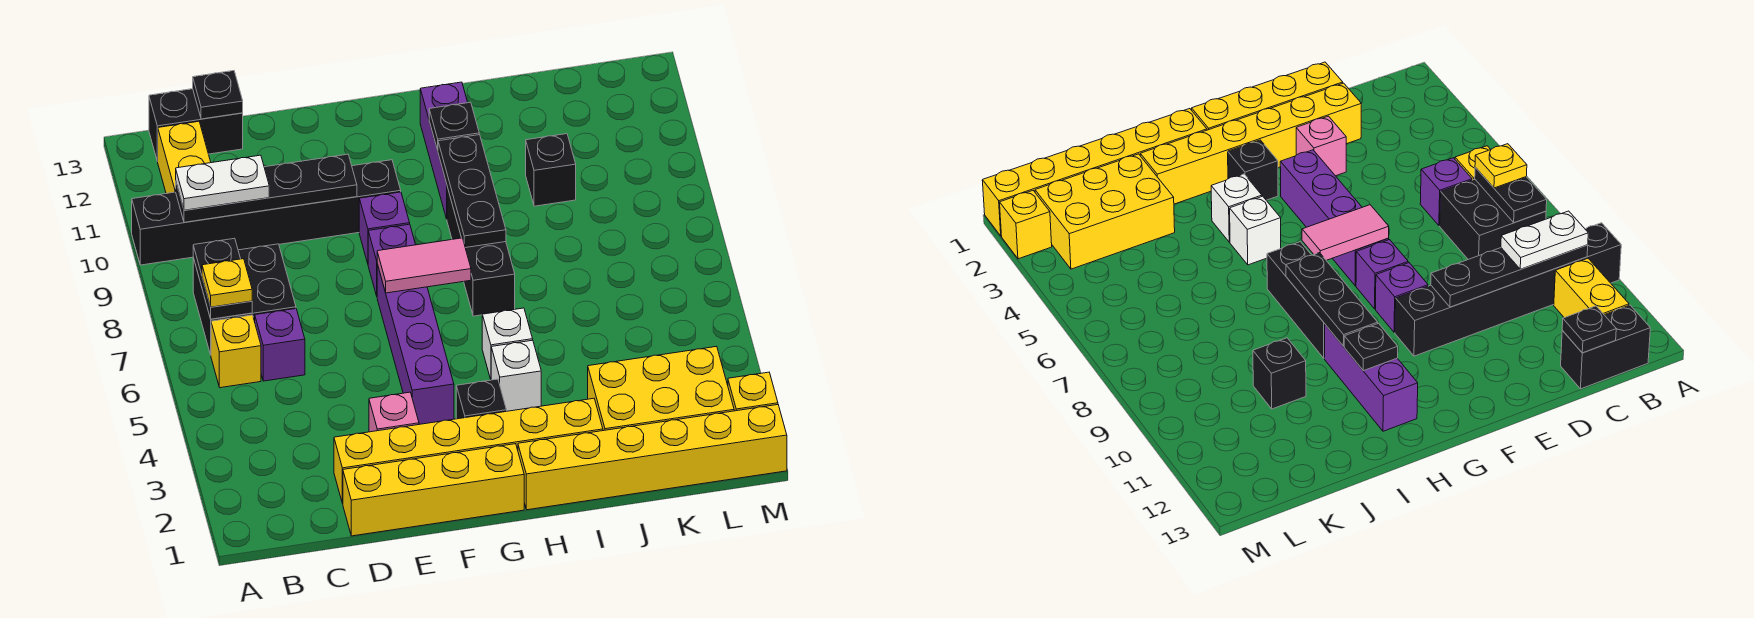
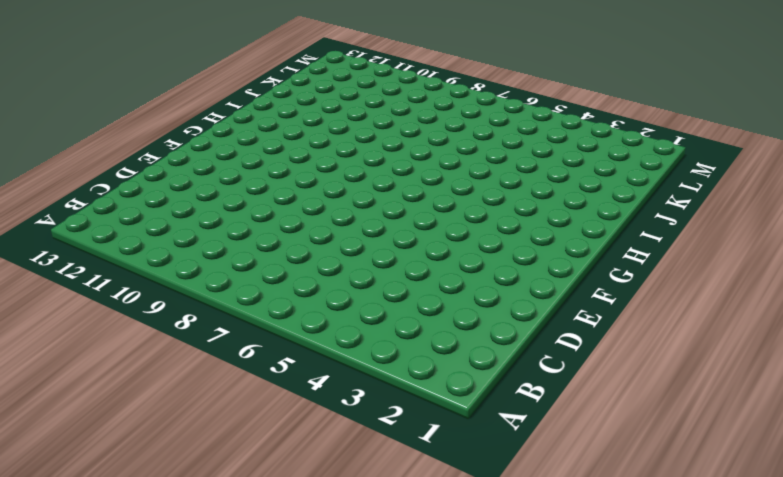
none -> black 1x6 brick [132,160,401,265]
none -> yellow 1x1 brick [211,315,261,388]
none -> black 2x2 brick [193,244,296,355]

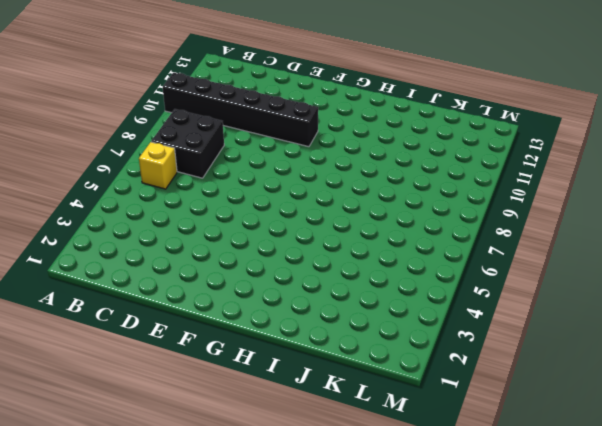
none -> yellow 1x2 brick [158,121,211,193]
none -> black 1x2 brick [149,89,243,161]
none -> purple 1x1 brick [255,309,305,381]

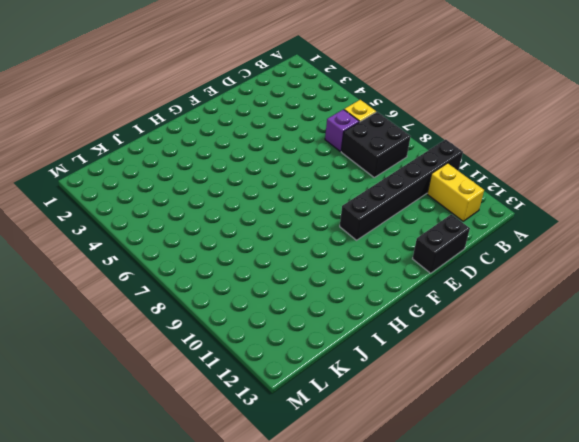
black 1x2 brick [413,214,470,273] -> black 1x2 brick moved to [149,89,243,161]
none -> yellow 1x4 brick [343,444,524,536]
none -> yellow 1x6 brick [334,398,603,503]
none -> pink 1x1 brick [369,392,419,432]

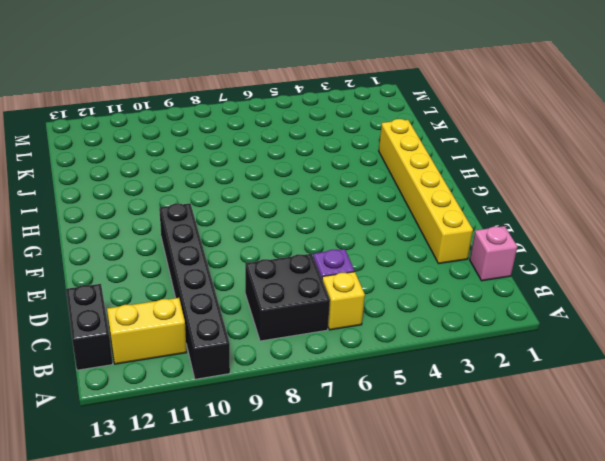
pink 1x1 brick [470,226,517,281] -> pink 1x1 brick moved to [369,392,419,432]
none -> yellow 1x4 brick [343,444,524,536]
none -> purple 1x4 brick [377,264,454,424]
none -> purple 1x1 brick [368,224,416,296]

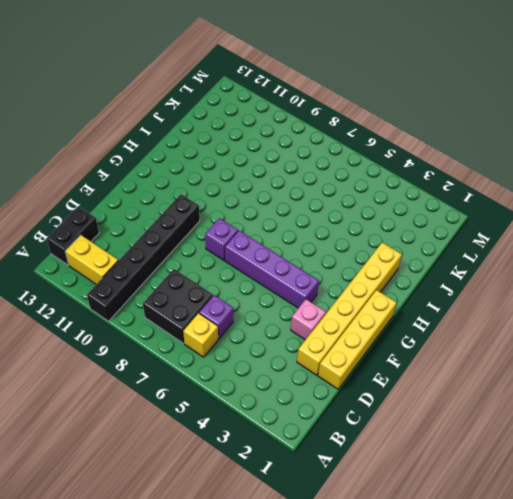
none -> purple 1x1 brick [359,192,410,263]
none -> black 1x1 brick [456,379,507,419]
none -> yellow 1x6 brick [518,405,787,510]

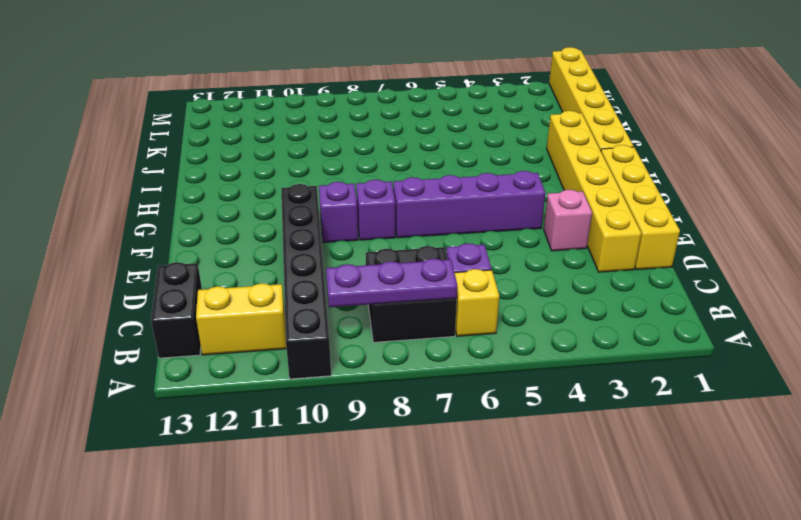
purple 1x3 plate [326,259,457,307] -> black 1x2 plate [193,238,252,319]
none -> black 1x1 brick [456,379,507,419]
none -> white 1x1 brick [491,340,541,411]
none -> white 1x1 brick [482,308,533,379]

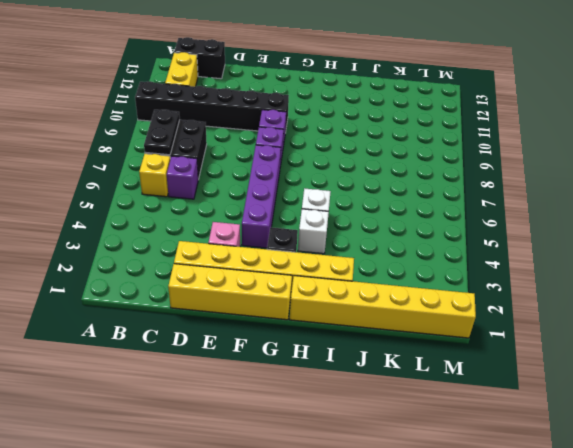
none -> black 1x3 brick [447,187,515,316]
none -> purple 1x3 brick [420,82,468,219]
none -> yellow 2x3 brick [588,346,734,431]

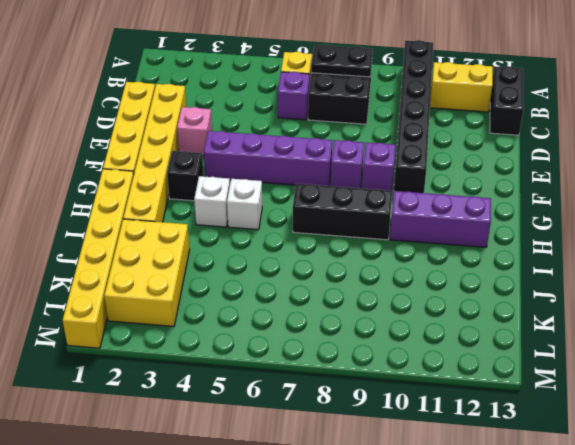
none -> black 1x1 brick [526,134,576,206]
none -> yellow 1x1 brick [728,372,778,411]
none -> black 1x4 plate [176,154,357,222]

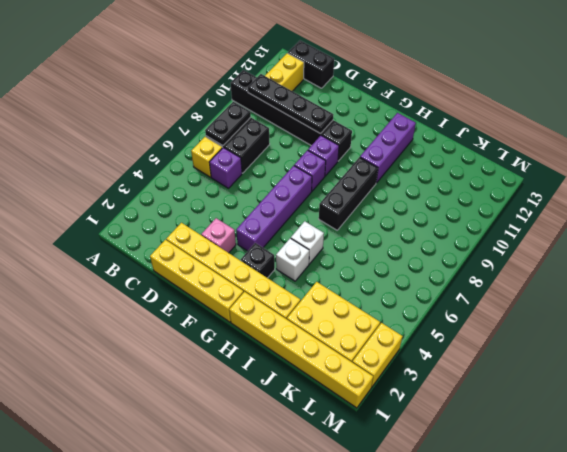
yellow 1x2 brick [352,323,403,387] -> yellow 1x1 brick [728,372,778,411]
none -> black 1x1 brick [526,134,576,206]
none -> black 1x1 plate [193,71,243,119]
none -> pink 1x2 tile [377,238,471,293]

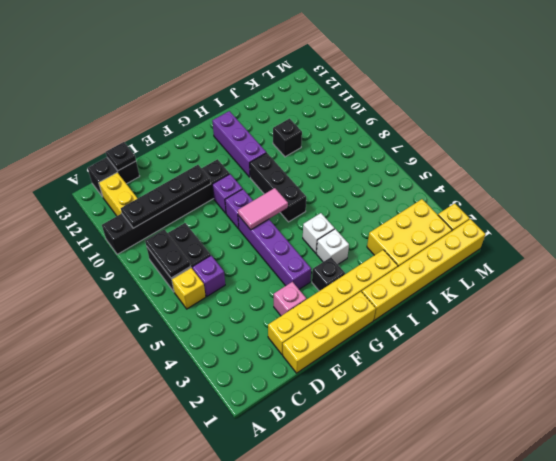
none -> black 1x3 plate [438,135,506,248]
none -> black 1x1 plate [429,102,479,150]
none -> yellow 1x1 plate [202,259,252,307]

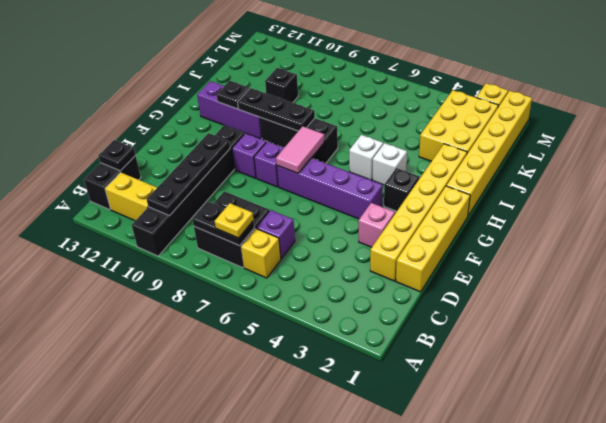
none -> white 1x2 plate [176,155,269,210]

